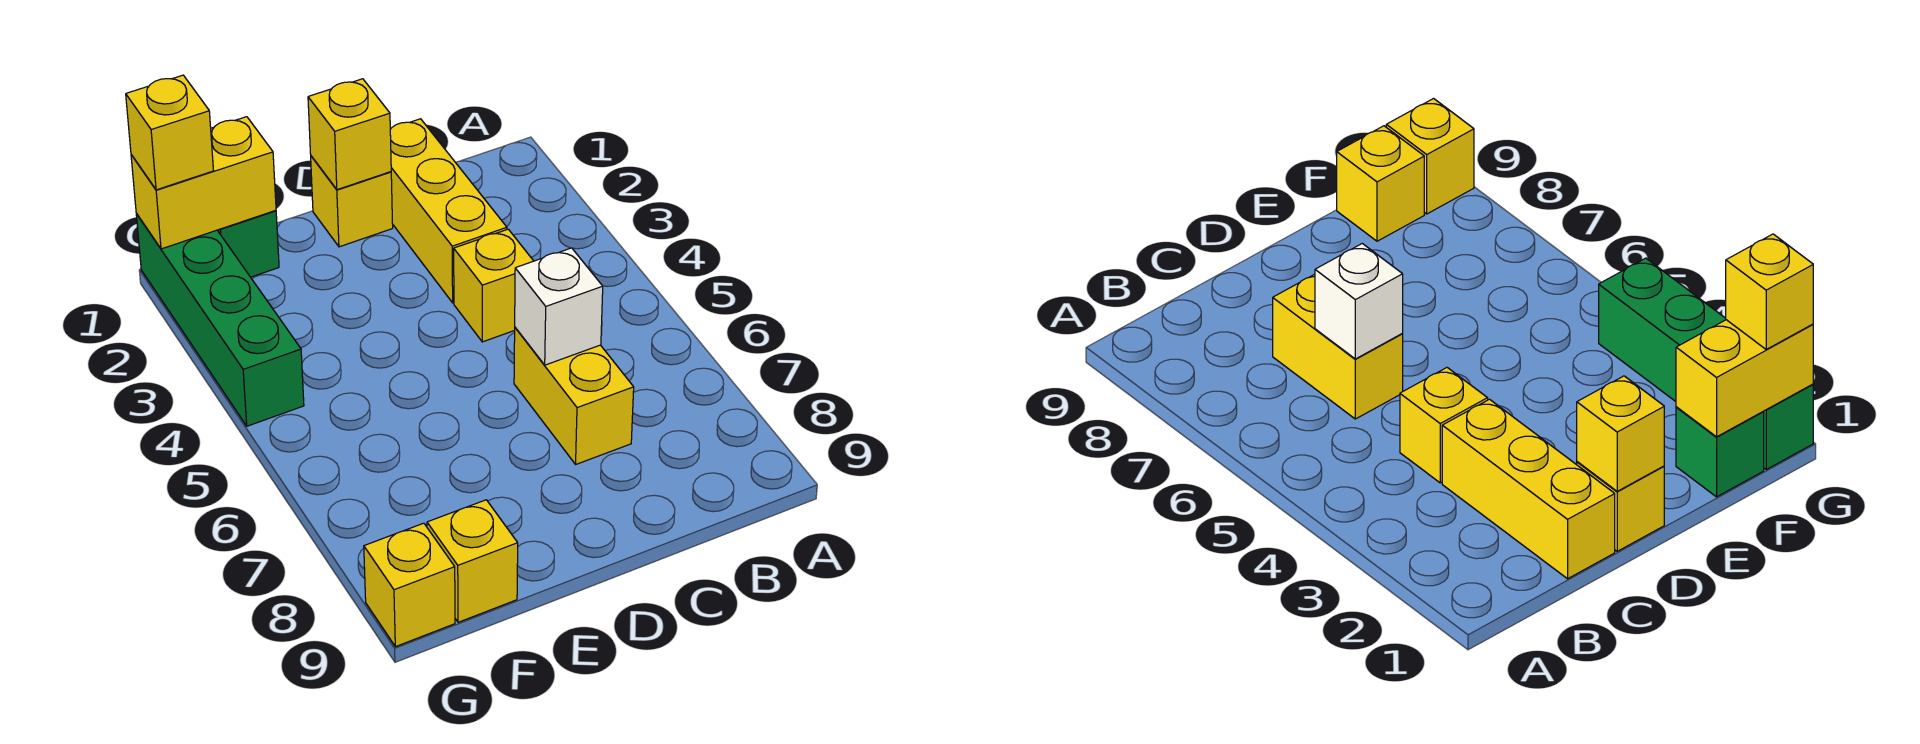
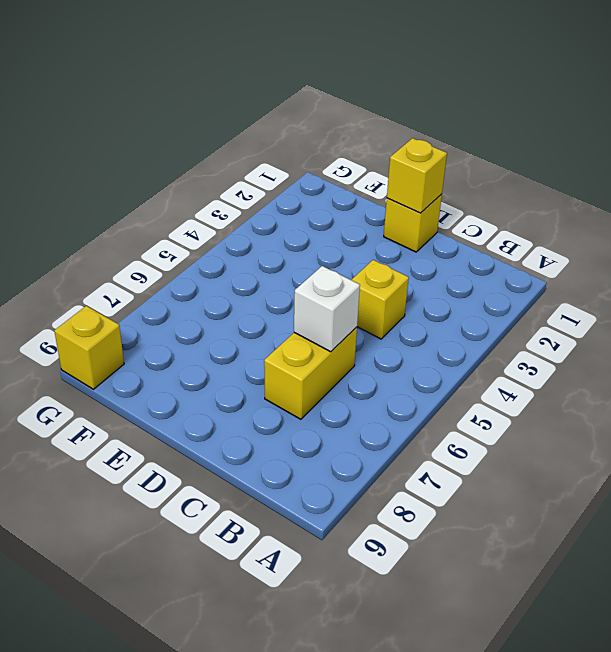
none -> yellow 1x3 brick [390,119,507,303]
none -> green 1x1 brick [218,210,279,277]
none -> yellow 1x1 brick [427,500,518,622]

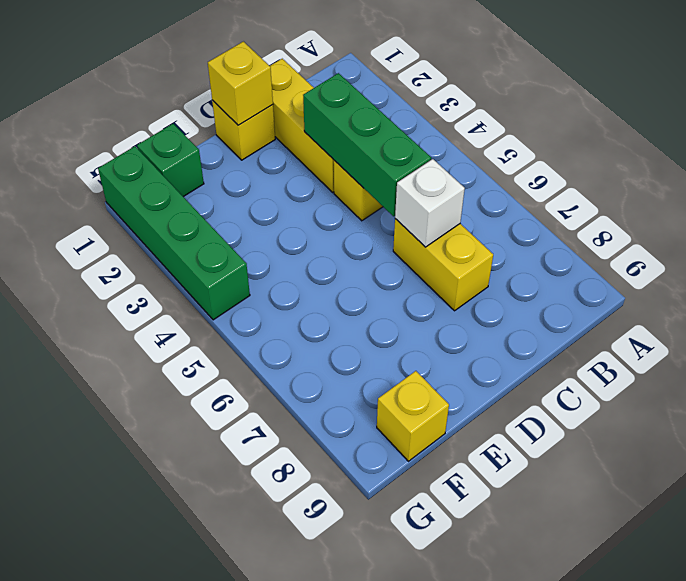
green 1x3 brick [303,73,431,216] -> none
none -> yellow 1x1 brick [364,523,455,647]
none -> yellow 1x2 brick [131,117,276,249]
none -> yellow 1x1 brick [126,75,213,190]

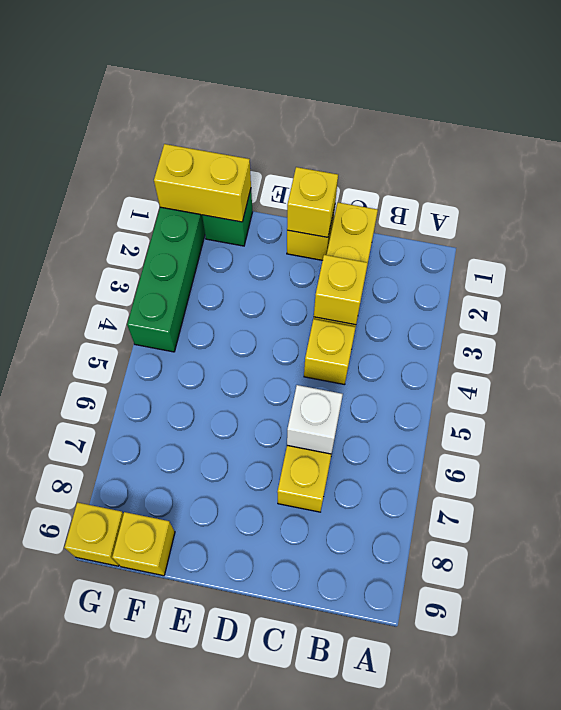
yellow 1x1 brick [314,255,368,325] -> yellow 1x1 brick moved to [126,75,213,190]

